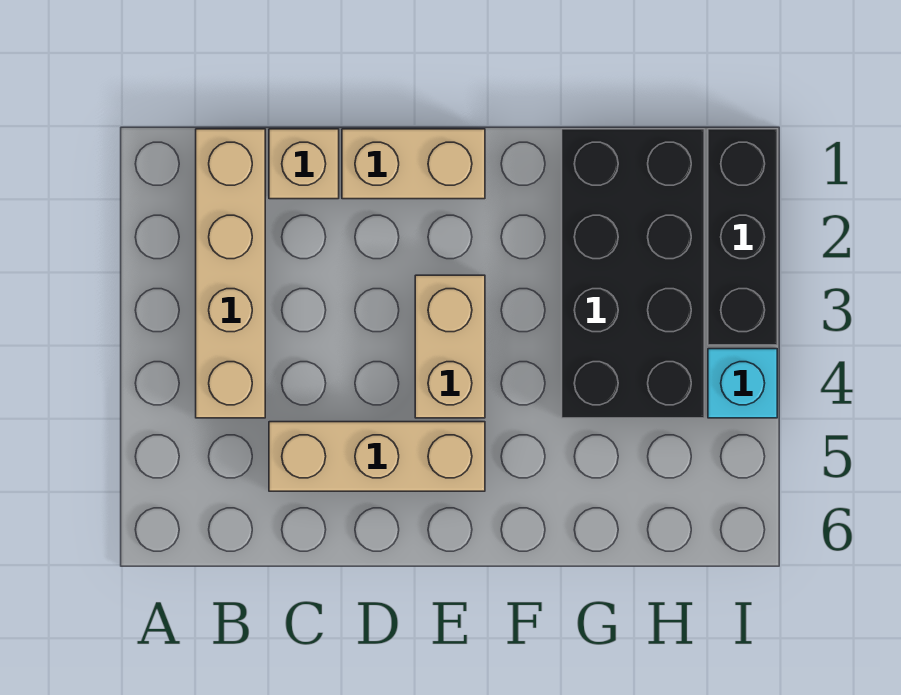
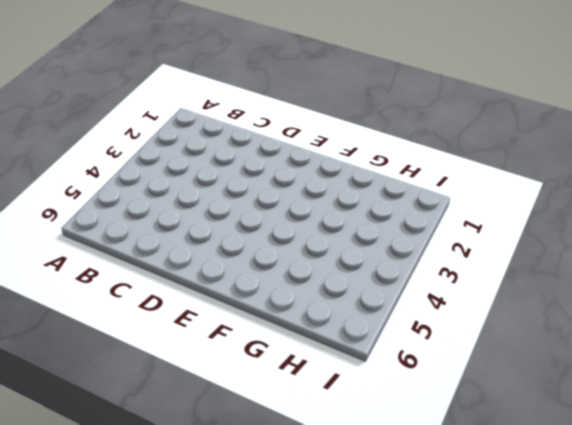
none -> tan 1x4 brick [196,129,265,418]
none -> tan 1x1 brick [269,129,339,199]

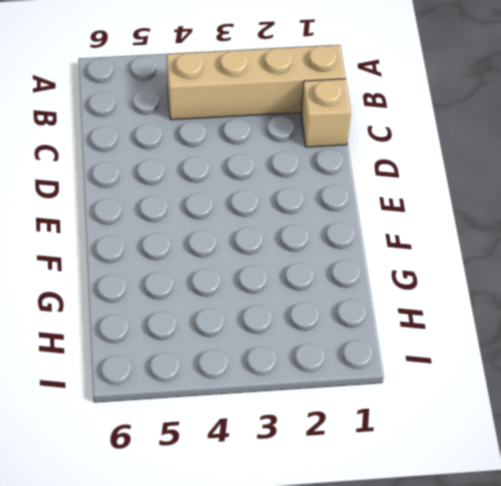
none -> tan 1x3 brick [269,422,485,491]
none -> tan 1x2 brick [342,129,485,199]

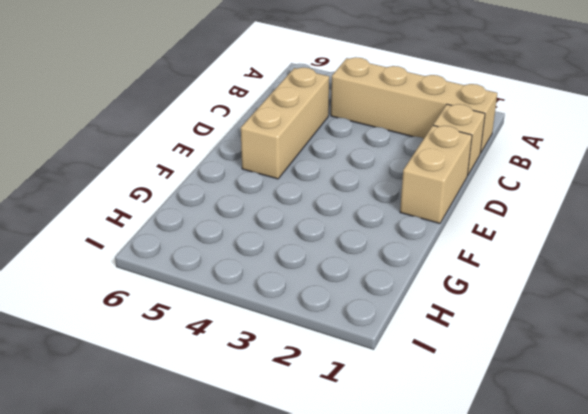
none -> tan 1x2 brick [415,275,485,418]
none -> black 2x4 brick [562,129,704,418]

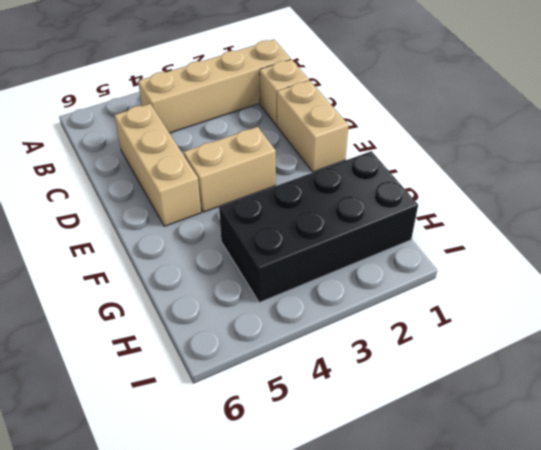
none -> black 1x3 brick [708,129,777,345]
none -> cyan 1x1 brick [708,349,777,418]

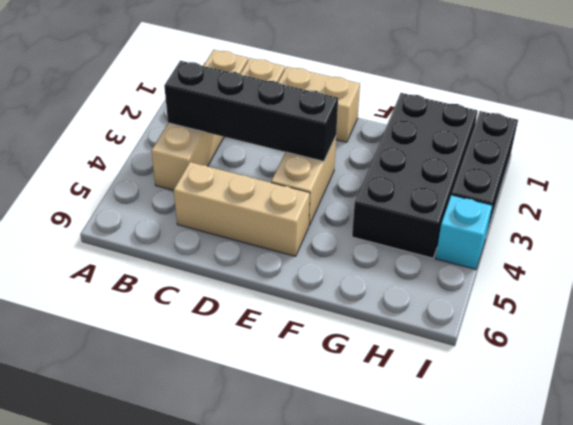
black 1x4 brick [164,61,338,161] -> none

